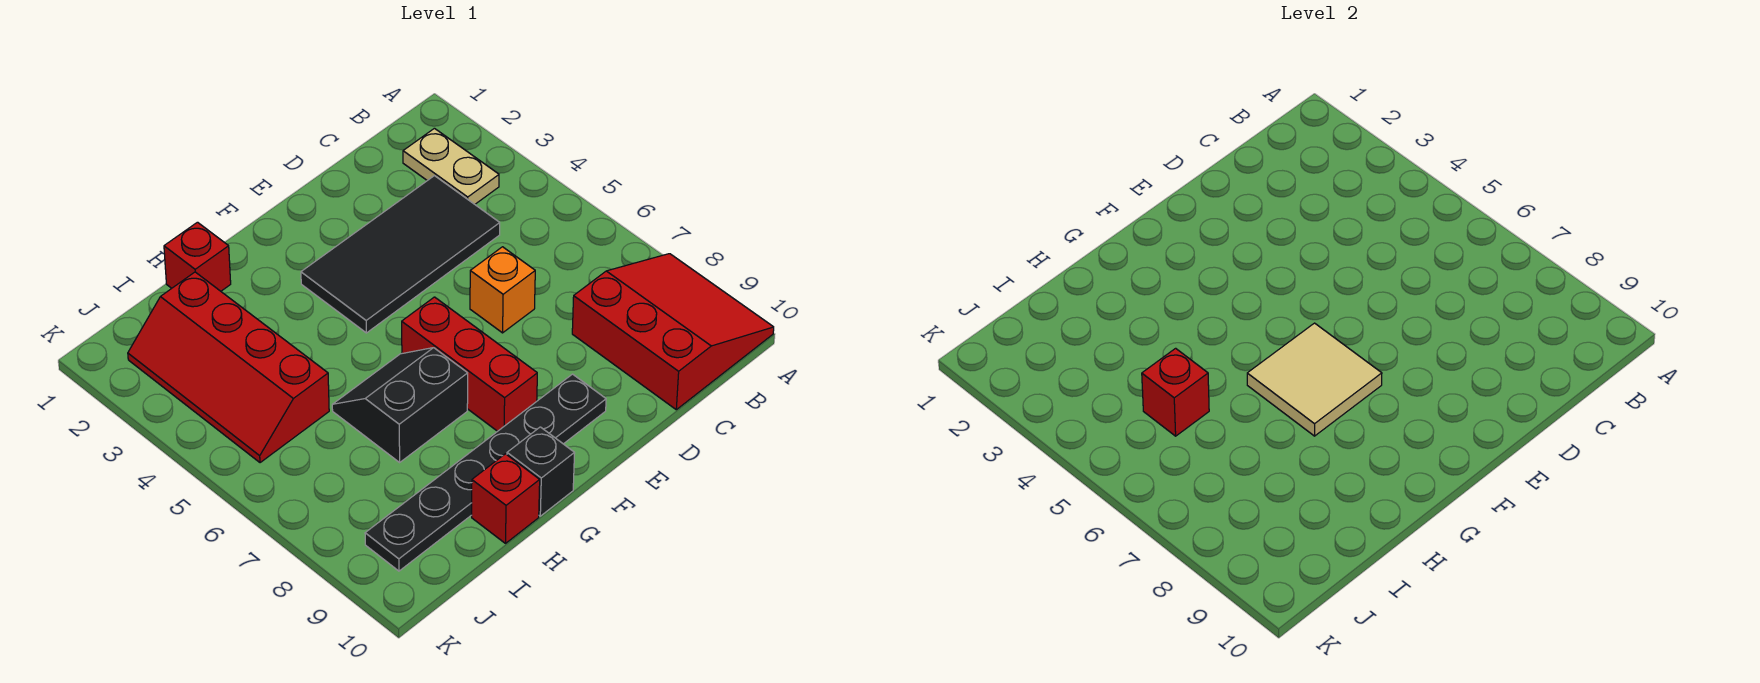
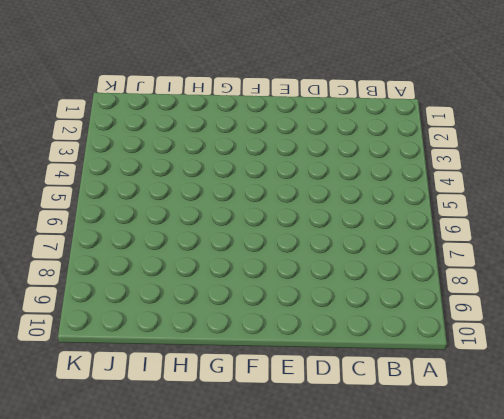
none -> red 3x3 slope [572,254,774,410]
none -> tan 1x2 plate [403,128,499,204]
none -> black 2x4 tile [301,176,500,333]

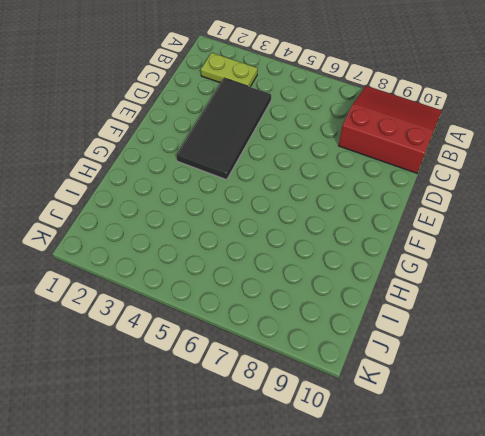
lime 1x2 plate [201,53,258,87] -> tan 1x2 plate [403,128,499,204]
none -> orange 1x1 brick [470,247,535,333]
none -> black 1x6 plate [365,374,606,571]
none -> red 1x3 brick [402,297,537,431]

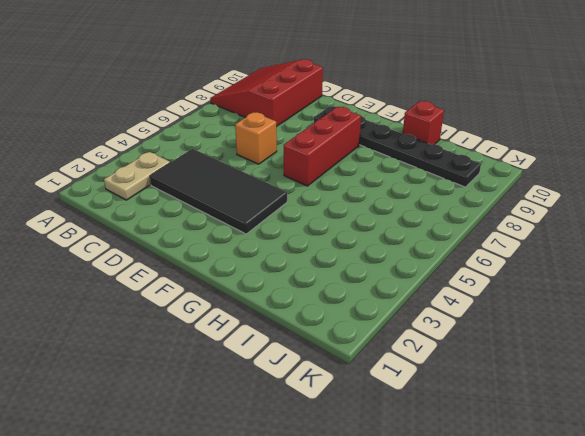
none -> black 2x2 slope [332,348,468,462]
none -> black 1x1 brick [507,427,575,516]
none -> red 1x1 brick [164,222,231,291]

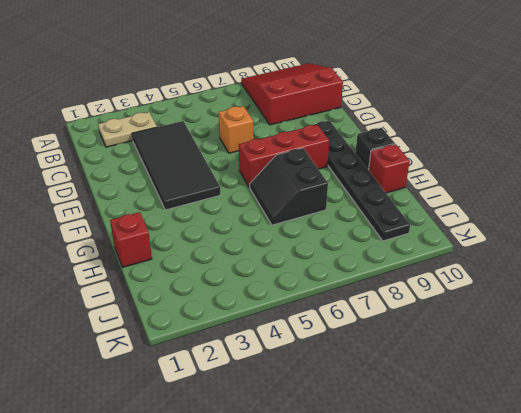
none -> red 2x4 slope [128,272,329,463]
none -> tan 2x2 tile [1247,323,1382,436]
none -> red 1x1 brick [1142,348,1209,436]

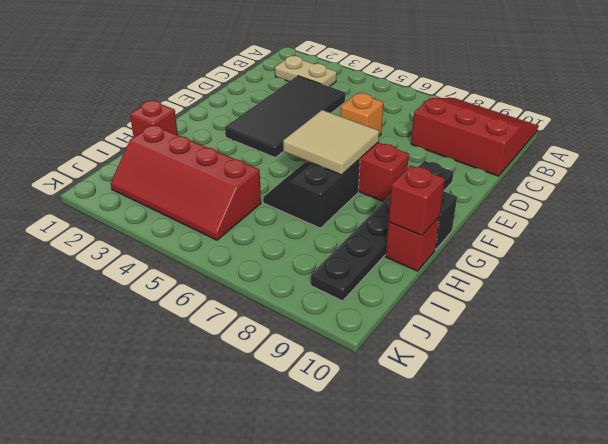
red 1x1 brick [389,166,445,236] -> red 1x1 brick moved to [1142,348,1209,436]

